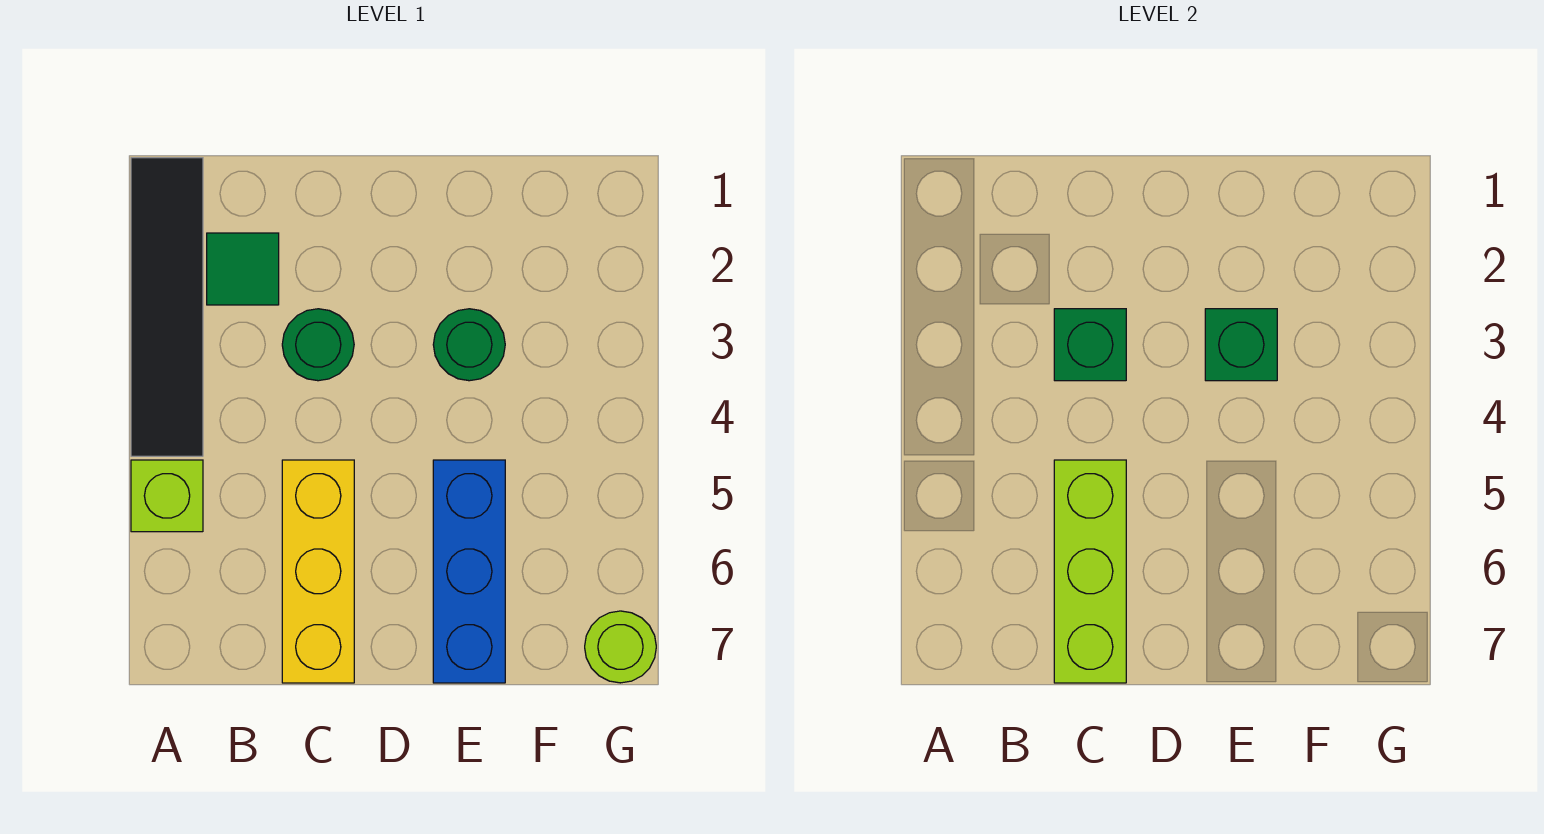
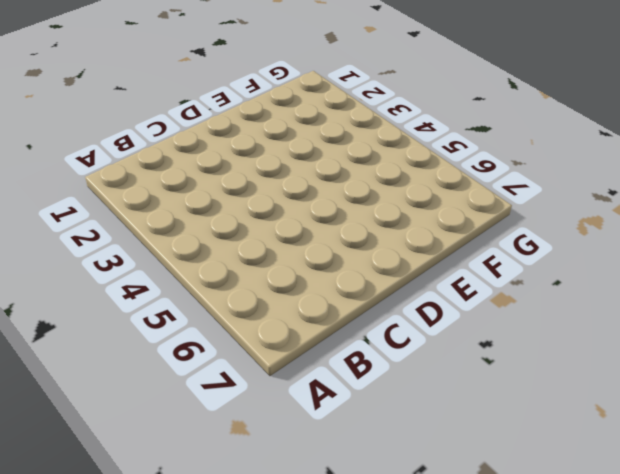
none -> black 1x4 tile [131,158,203,456]
none -> lime 1x1 brick [131,460,203,532]

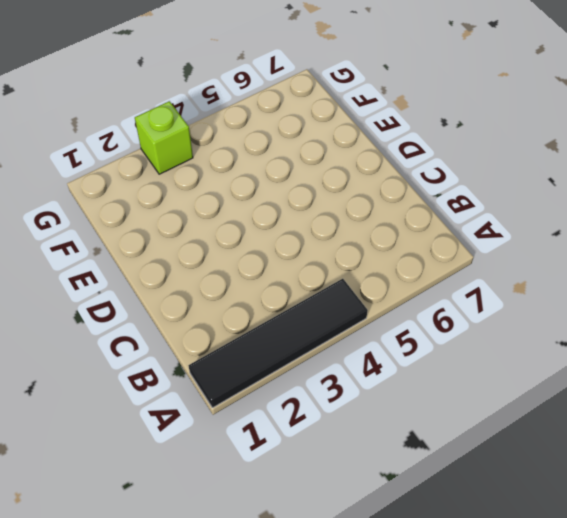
lime 1x1 brick [135,101,193,174] -> lime 1x1 brick moved to [131,460,203,532]
none -> green 1x1 tile [207,233,279,305]
none -> green 1x1 round brick [282,309,354,381]

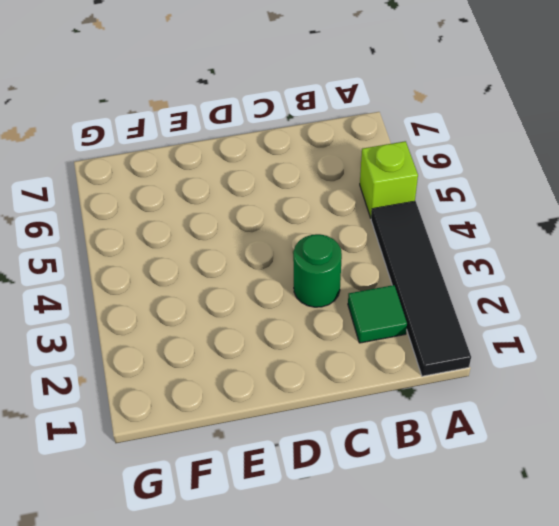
none -> yellow 1x3 brick [282,460,354,683]
none -> green 1x1 round brick [433,309,505,381]

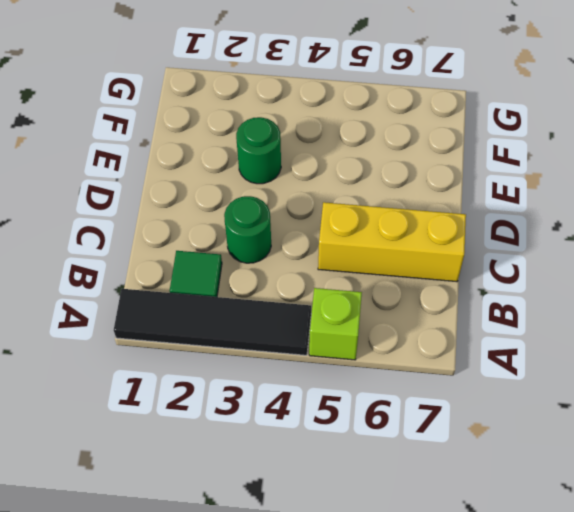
none -> blue 1x3 brick [433,460,505,683]
none -> lime 1x1 round brick [585,611,656,683]

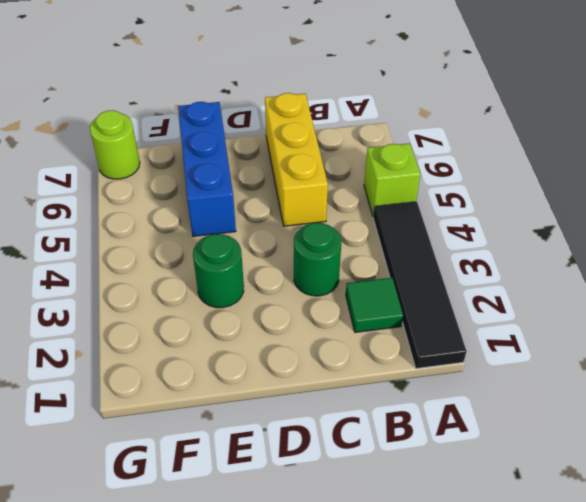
none -> green 1x1 brick [1054,309,1126,381]
none -> lime 1x3 brick [1054,460,1126,683]

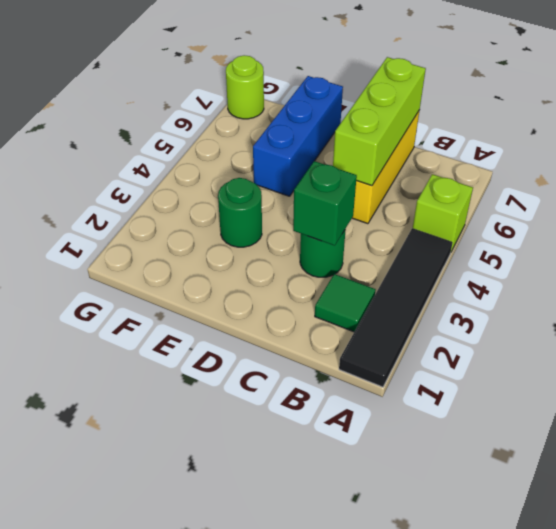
none -> green 1x1 brick [1205,309,1277,381]

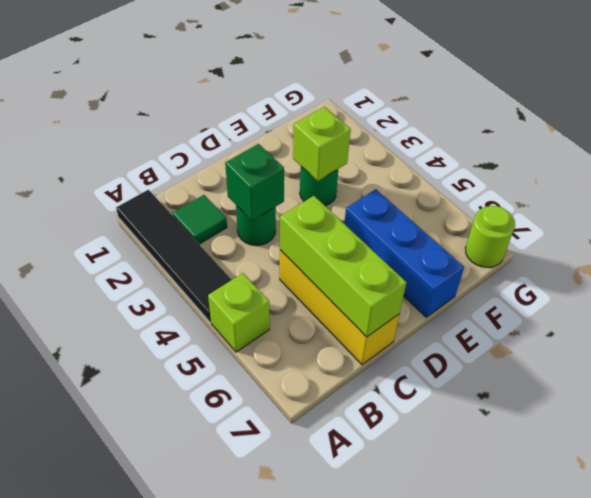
lime 1x1 brick [293,107,351,181] -> green 1x1 brick [1205,309,1277,381]

